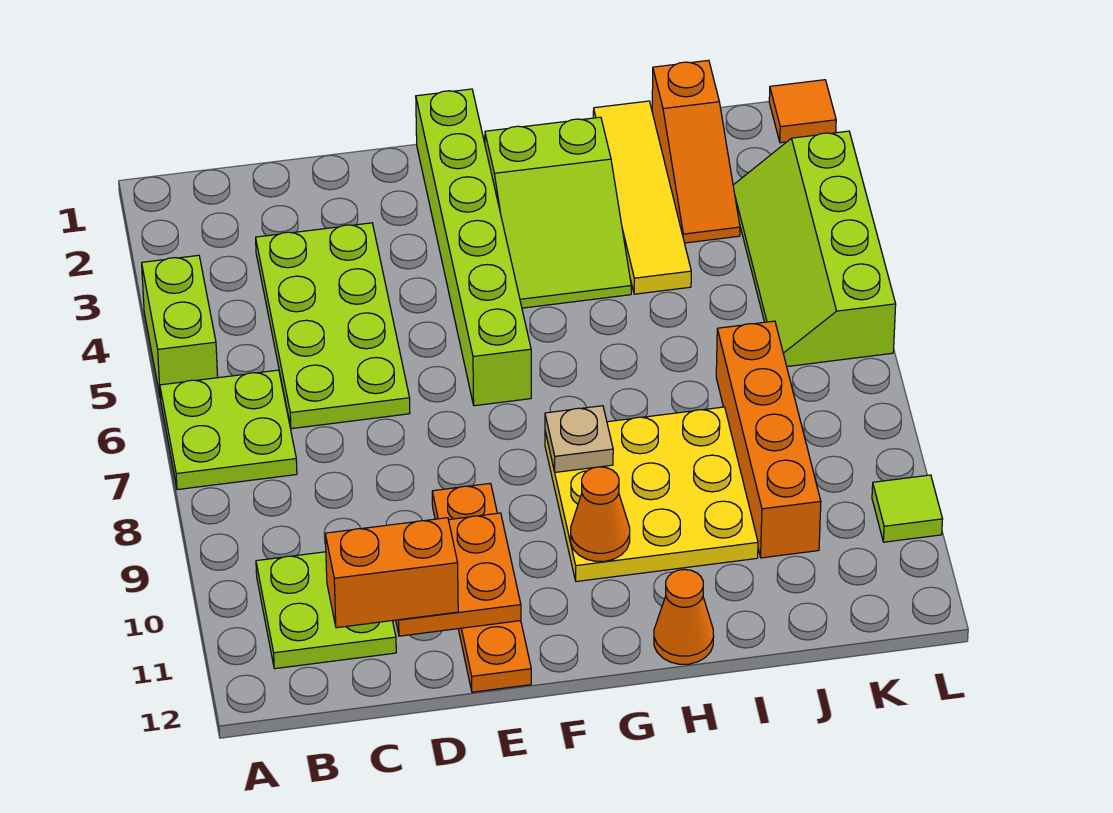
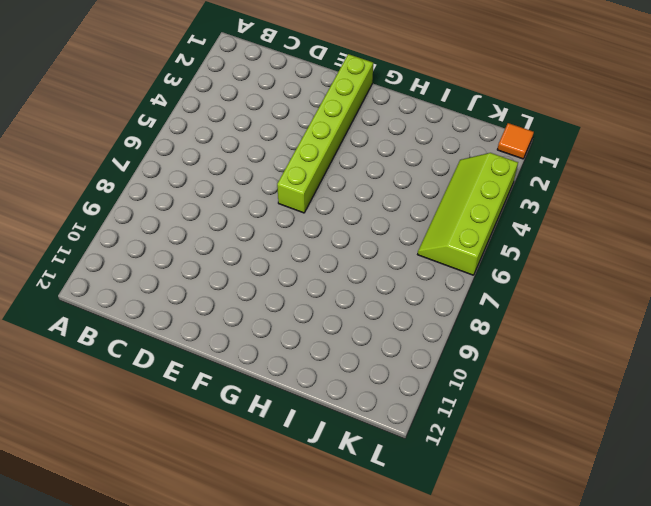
none -> lime 1x2 brick [142,255,218,395]
none -> lime 2x2 plate [160,370,297,490]
none -> lime 2x2 plate [256,552,396,669]

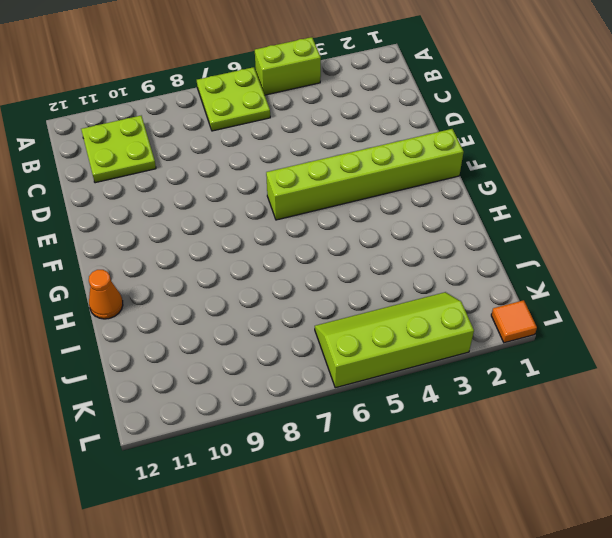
none -> lime 2x4 plate [256,223,410,429]
none -> orange 1x4 plate [432,483,531,692]
none -> lime 2x3 slope [485,117,631,308]

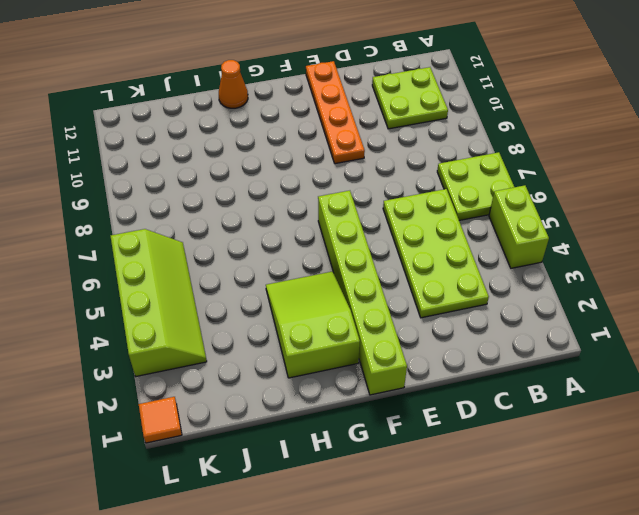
none -> yellow 3x3 plate [545,407,758,582]
none -> yellow 1x4 tile [593,101,691,294]
none -> orange 1x3 slope [652,60,740,243]

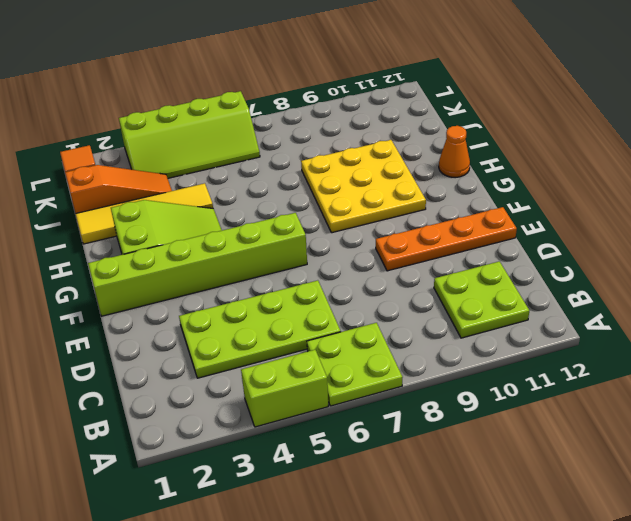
none -> orange 1x4 brick [716,321,821,558]
none -> lime 1x1 tile [872,475,943,542]
none -> orange 2x2 plate [396,513,521,636]

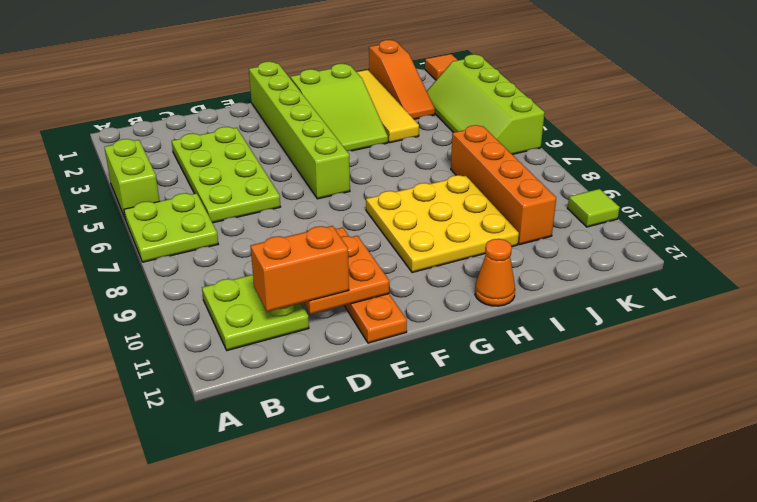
none -> tan 1x1 plate [545,406,613,472]
none -> orange 1x1 cone [571,467,630,561]

